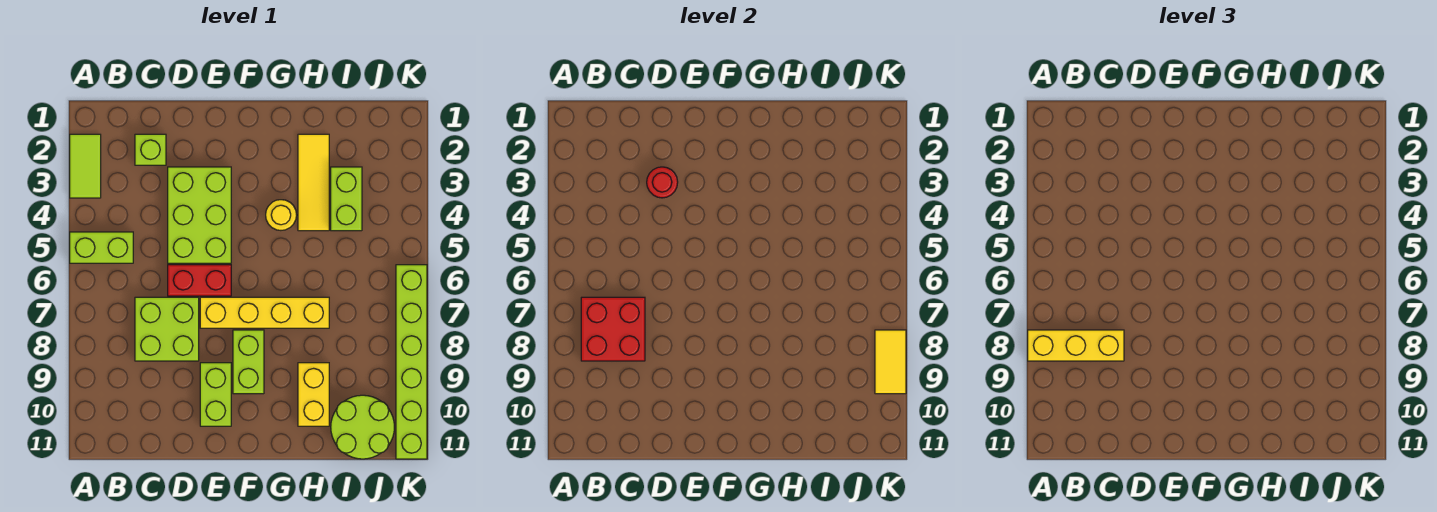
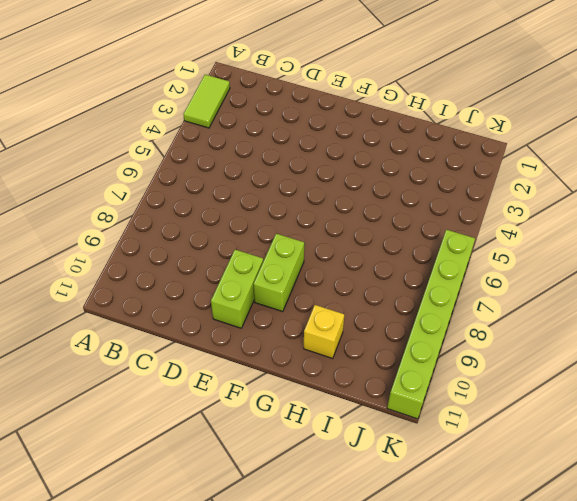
yellow 1x1 brick [304,305,344,359] -> yellow 1x2 brick [298,363,329,426]
none -> lime 1x2 brick [70,232,133,263]
none -> lime 1x1 brick [135,134,166,165]
none -> lime 2x2 brick [135,297,199,361]

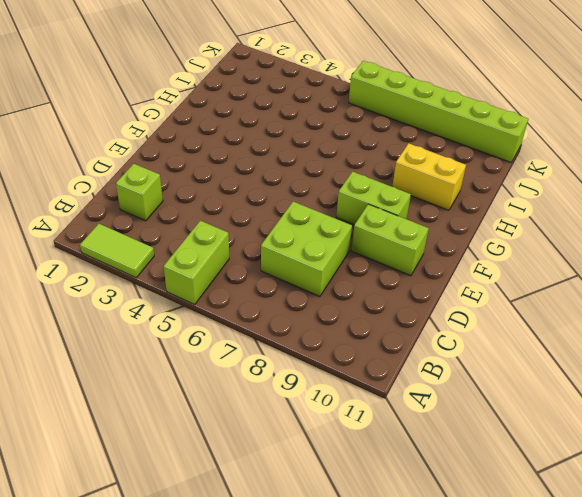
none -> lime 2x3 brick [168,167,231,263]
none -> red 1x2 brick [168,265,231,296]
none -> yellow 1x4 brick [200,297,329,328]

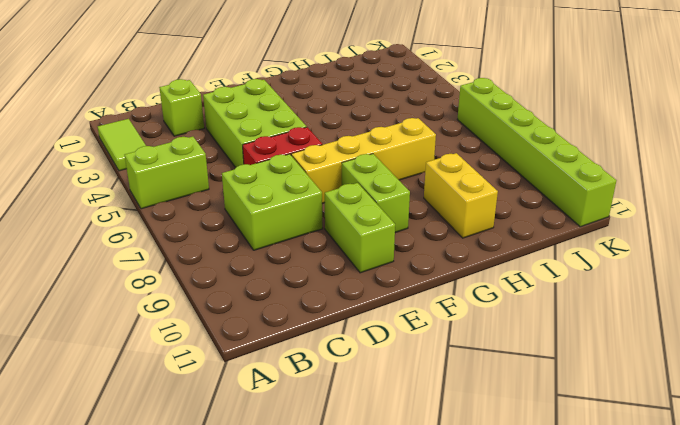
none -> yellow 1x1 round brick [266,200,297,230]
none -> yellow 1x3 tile [298,134,329,231]
none -> lime 1x2 brick [331,167,362,231]

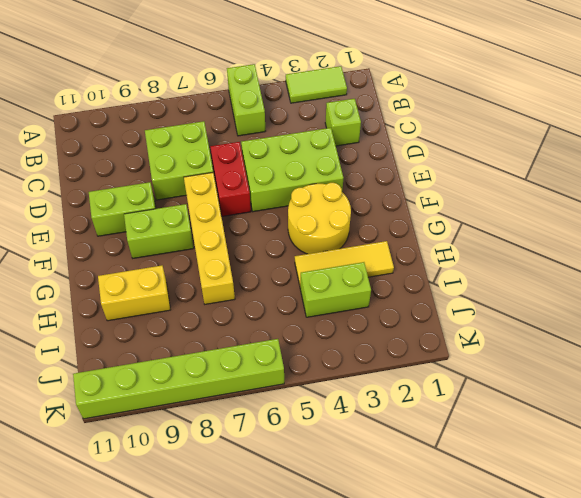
yellow 2x2 round brick [288,183,351,254] -> yellow 1x1 round brick [266,200,297,230]
none -> lime 2x2 round brick [331,395,394,459]
none -> red 2x2 brick [581,297,645,361]
none -> red 1x1 round brick [647,167,678,198]

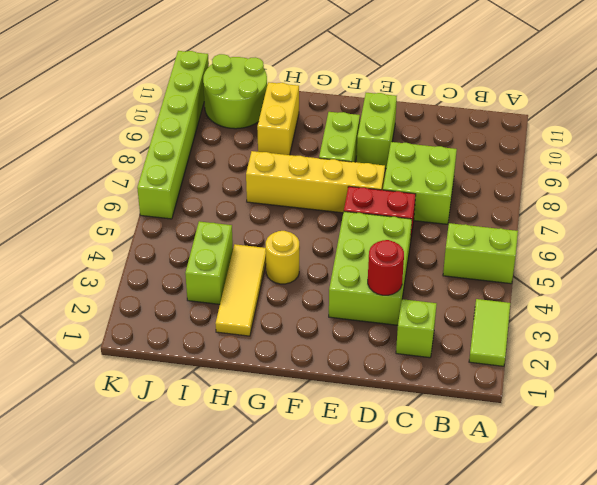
none -> red 2x2 brick [581,297,645,361]
none -> yellow 1x2 tile [875,330,906,394]
none -> yellow 1x3 brick [1028,330,1124,361]

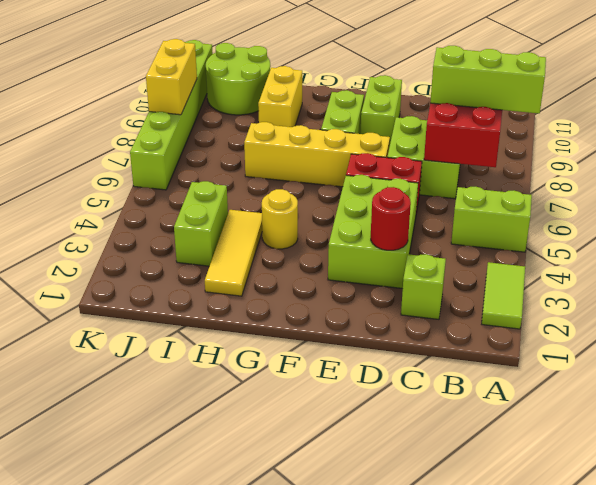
lime 1x3 brick [430,46,546,113] -> yellow 1x3 brick [1028,330,1124,361]
yellow 1x2 brick [146,39,197,115] -> yellow 1x2 tile [875,330,906,394]

